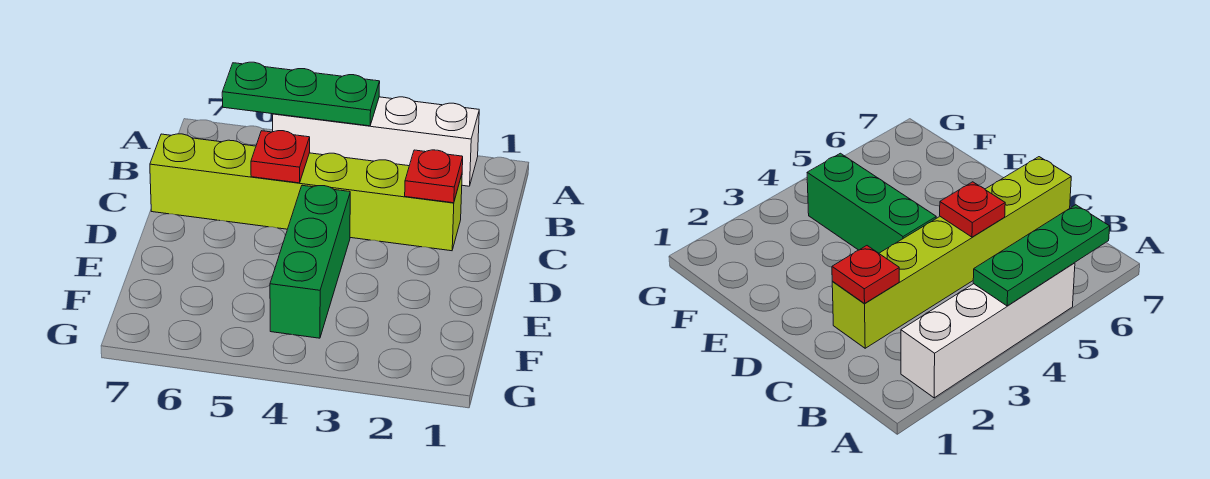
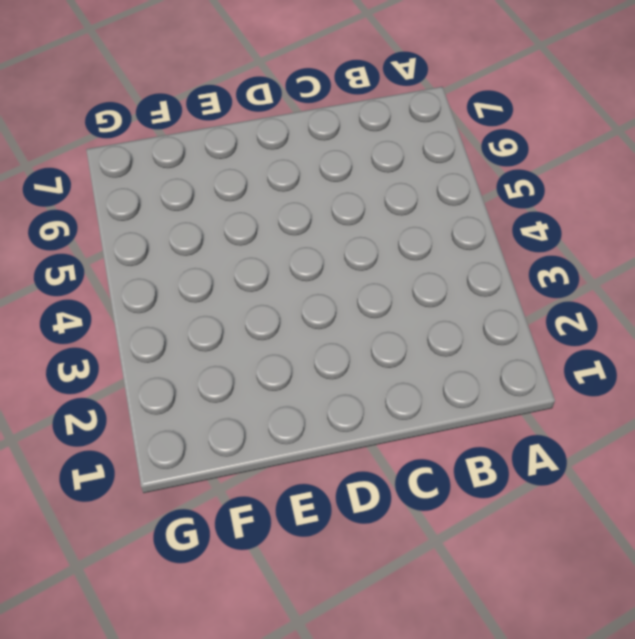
none -> white 1x4 brick [272,97,479,186]
none -> lime 1x6 brick [150,134,462,251]

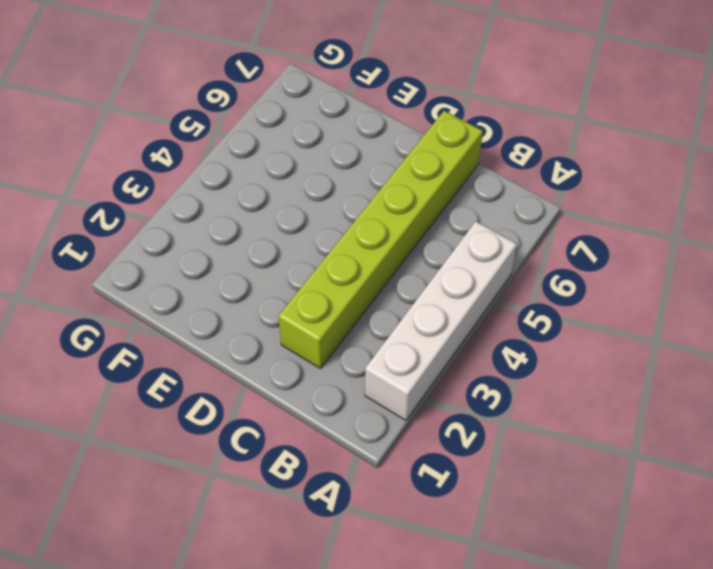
none -> green 1x3 brick [270,185,350,338]
none -> green 1x3 plate [222,62,380,126]

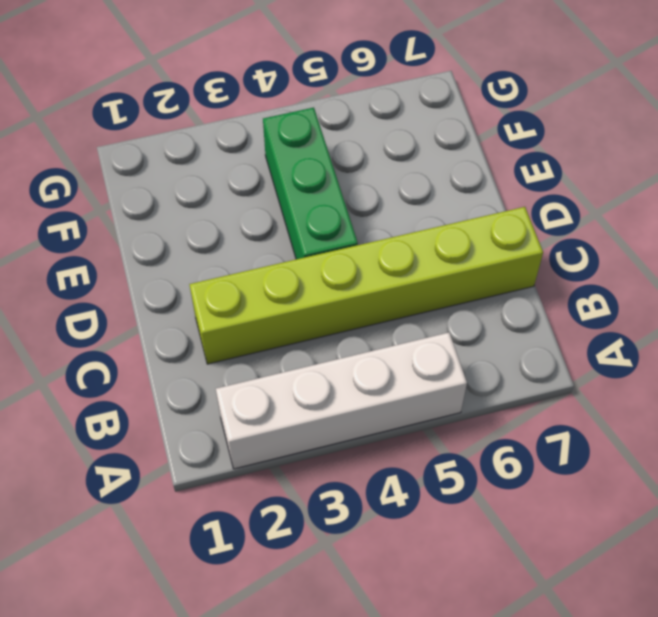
none -> green 1x3 plate [222,62,380,126]
none -> red 1x1 plate [405,150,463,203]

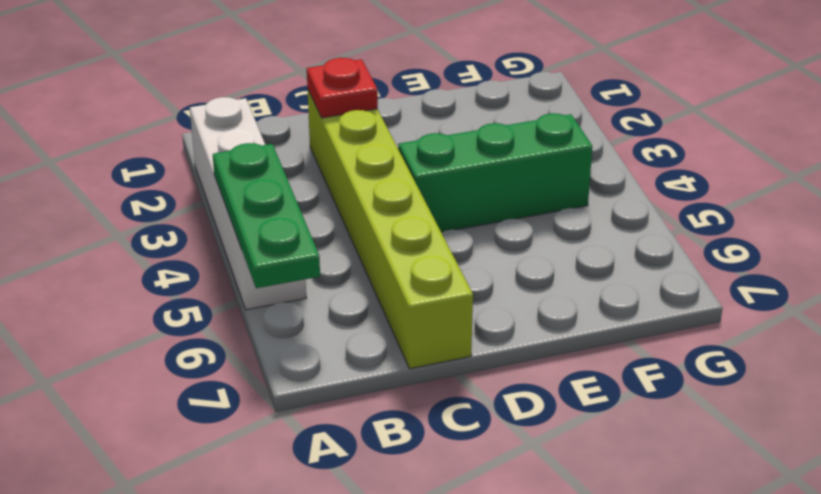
none -> red 1x1 plate [251,131,310,183]

